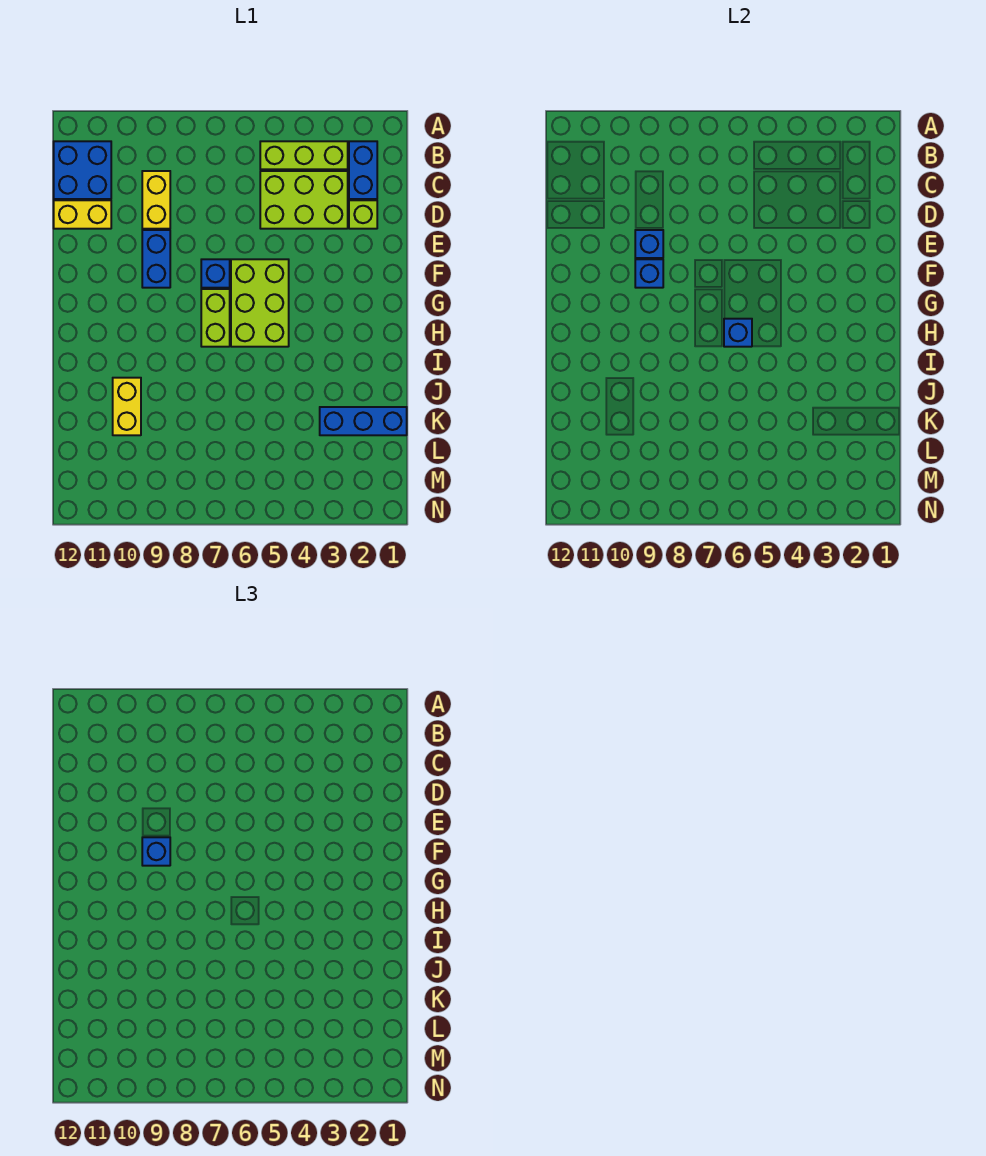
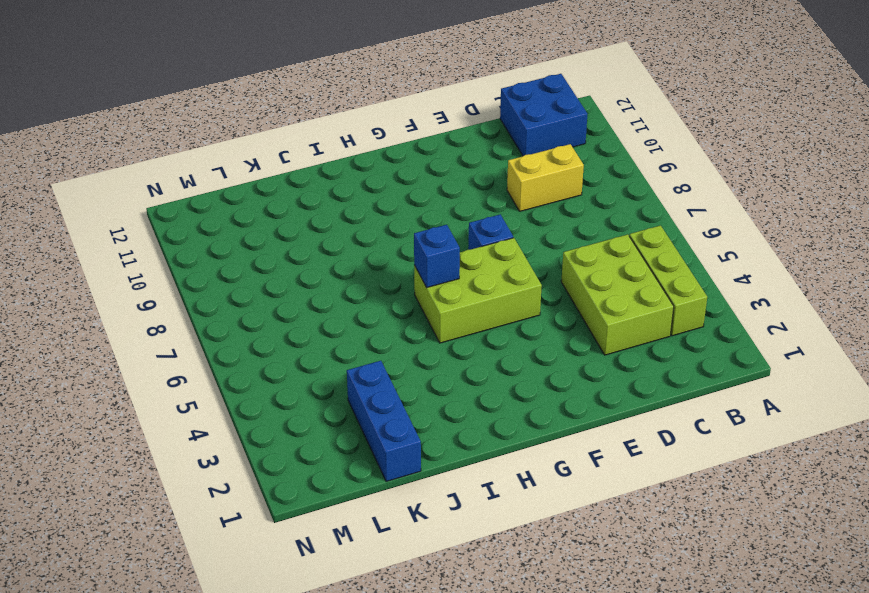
none -> blue 1x2 brick [349,141,377,199]
none -> lime 1x1 brick [349,200,377,229]
none -> yellow 1x2 brick [54,200,111,229]

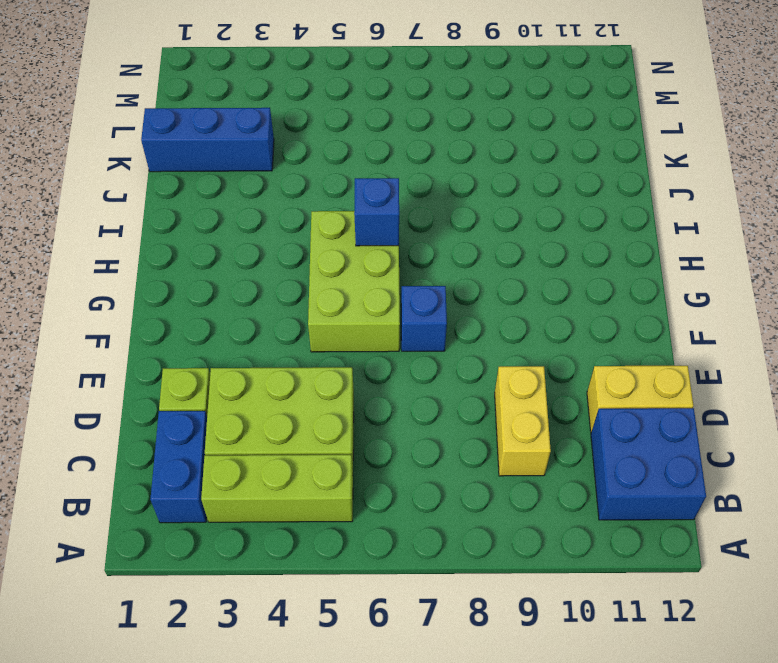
none -> blue 1x2 brick [142,230,170,288]
none -> lime 1x2 brick [201,289,230,347]
none -> yellow 1x2 brick [113,378,141,435]

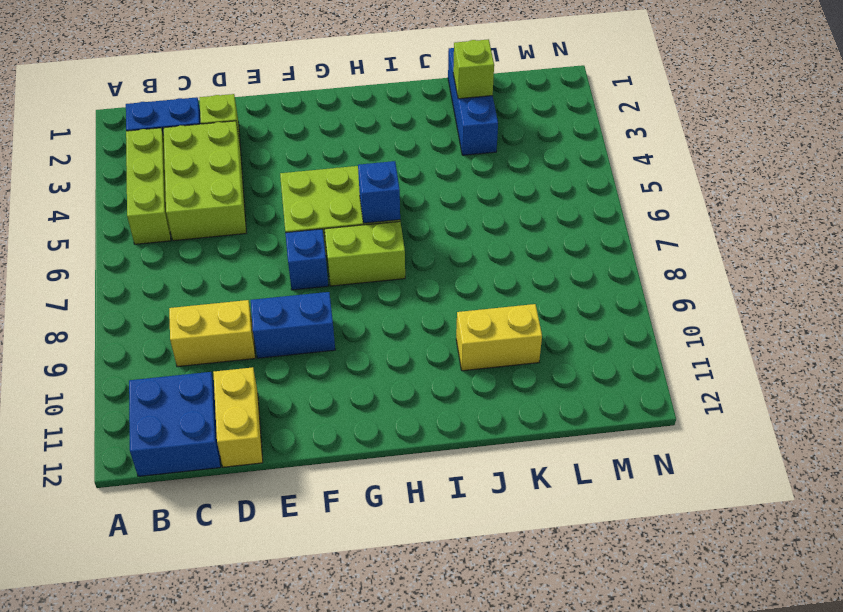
lime 1x1 brick [453,39,494,99] -> none
none -> blue 1x1 brick [635,230,663,258]
none -> blue 1x1 brick [635,259,663,288]
none -> blue 1x1 brick [142,837,170,866]

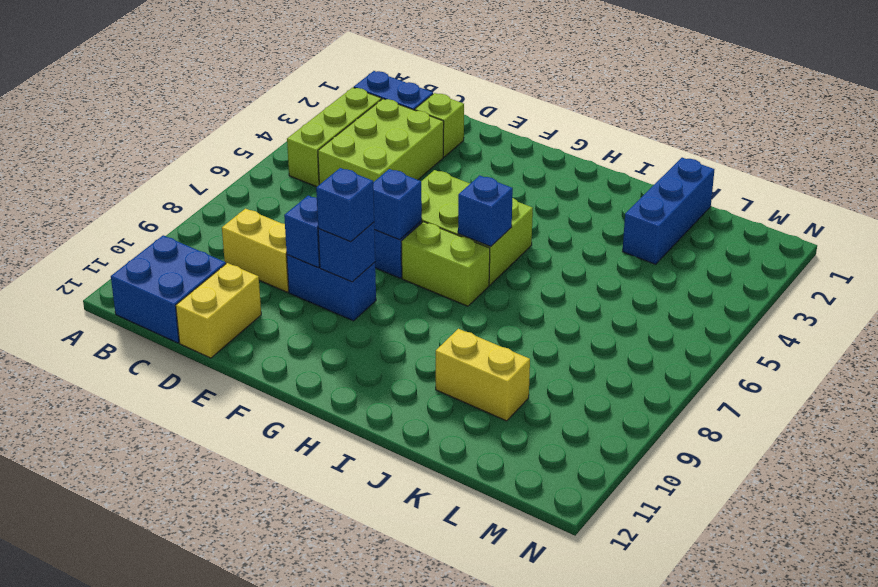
blue 1x1 brick [373,169,422,240] -> none

